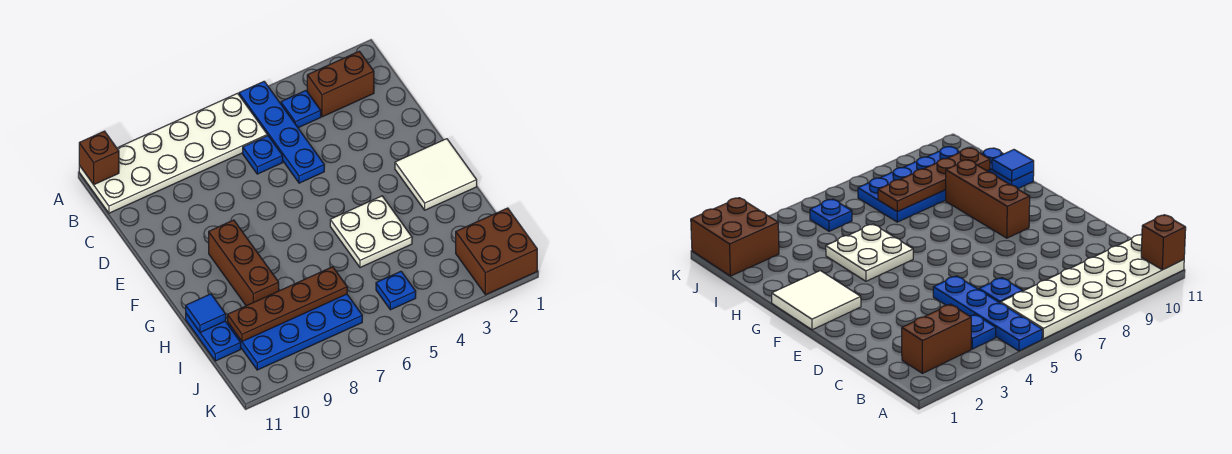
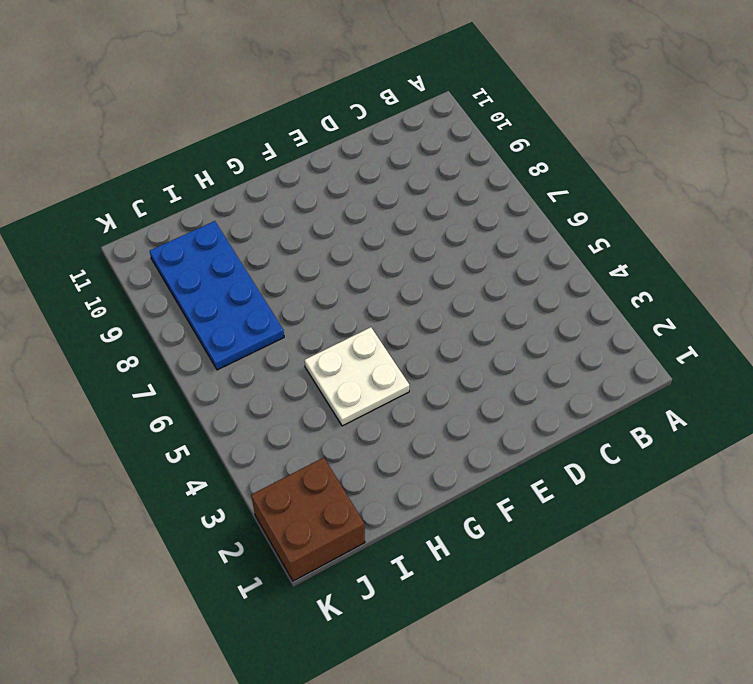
none -> blue 1x4 plate [239,82,324,183]
none -> white 2x6 plate [79,93,267,213]
none -> brown 1x2 brick [307,51,374,117]

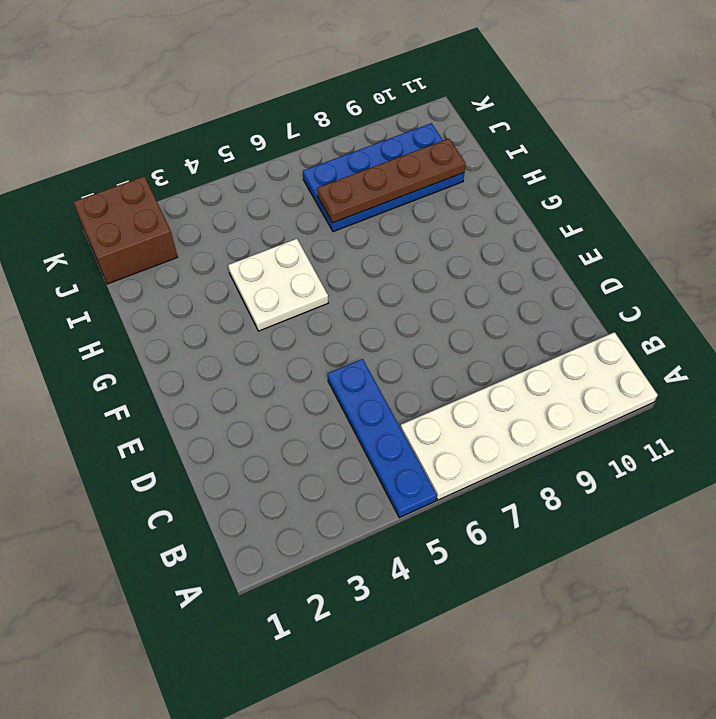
none -> brown 1x2 brick [307,51,374,117]
none -> blue 1x1 plate [281,91,321,128]
none -> blue 1x1 plate [243,136,283,174]

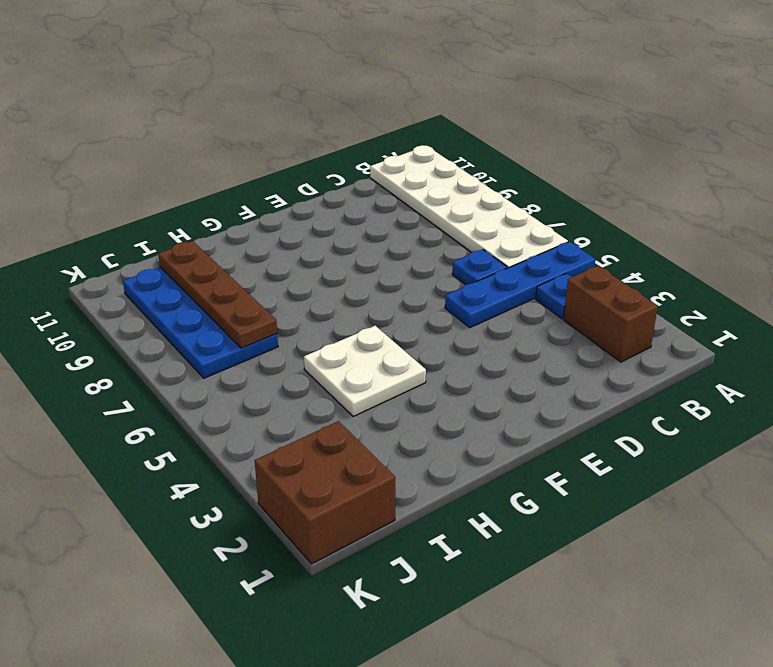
none -> white 2x2 tile [395,139,477,210]
none -> brown 1x3 brick [209,220,279,306]
none -> blue 1x2 plate [186,314,241,361]

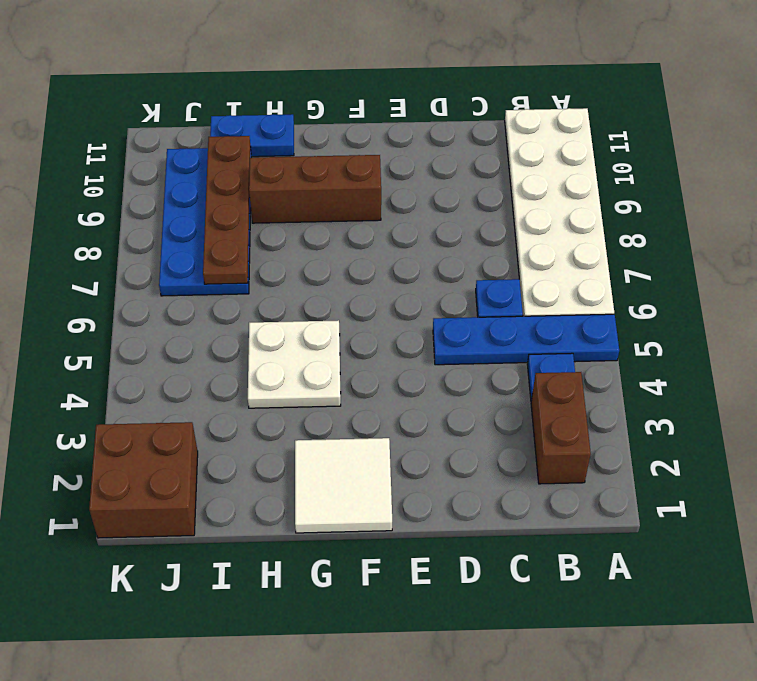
none -> blue 1x1 plate [376,271,416,310]
none -> brown 1x1 brick [79,131,119,184]
none -> blue 1x1 tile [186,294,226,332]

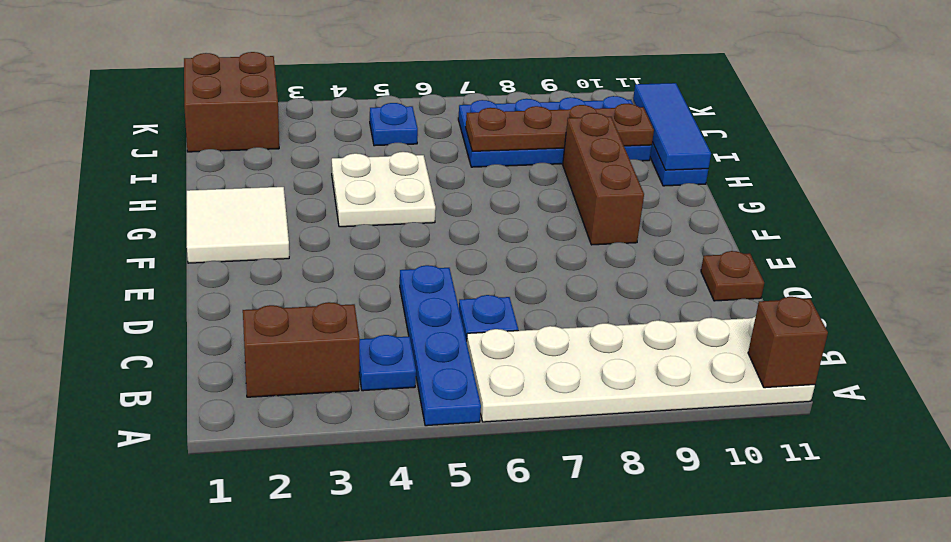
brown 1x1 plate [701,251,764,301] -> none
blue 1x3 tile [633,83,711,170] -> blue 1x1 tile [186,294,226,332]

